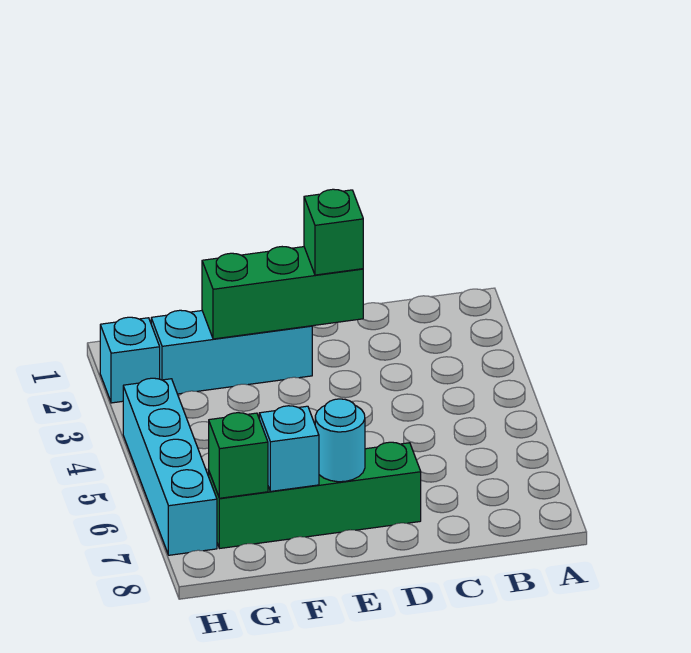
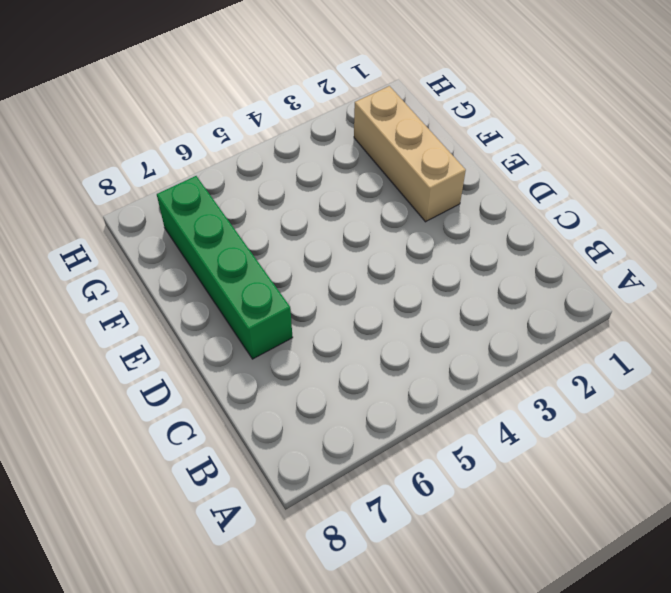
tan 1x3 brick [354,86,466,222] -> cyan 1x3 brick [151,310,312,394]
none -> cyan 1x1 brick [100,317,160,403]
none -> cyan 1x4 brick [123,378,217,555]

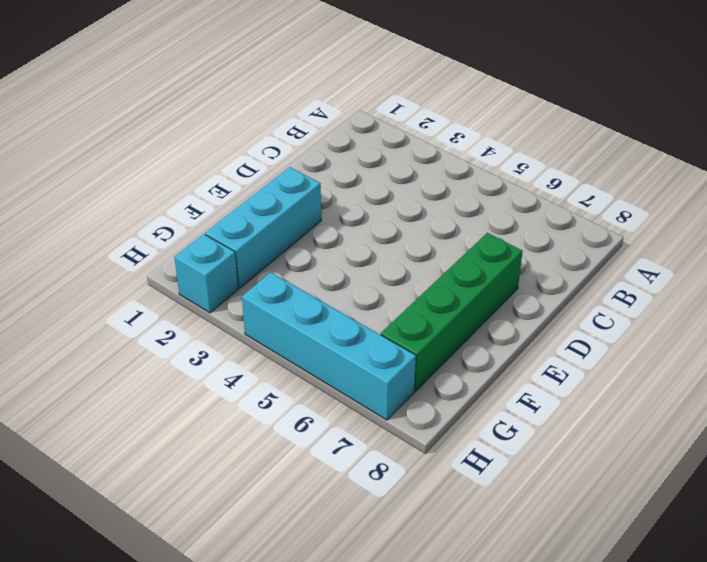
none -> green 1x3 brick [202,247,363,339]
none -> cyan 1x1 round brick [315,399,365,482]

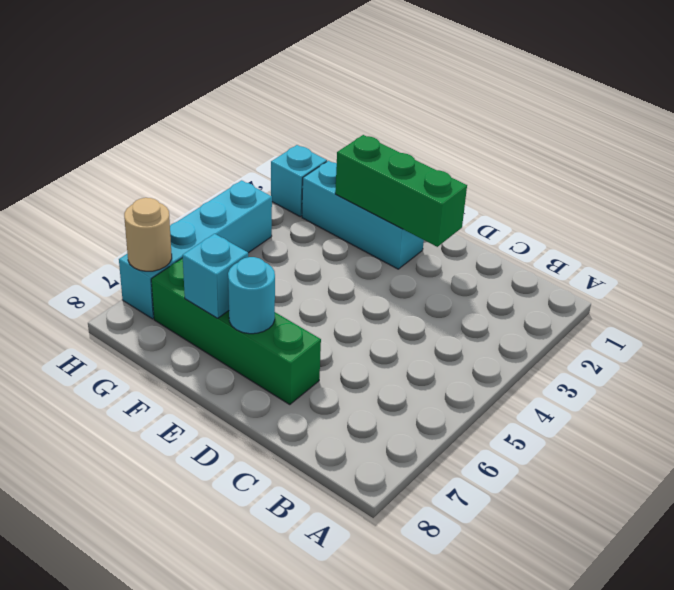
tan 1x1 round brick [124,198,172,271] -> none
none -> green 1x1 brick [209,413,268,498]
none -> green 1x1 brick [304,189,363,275]

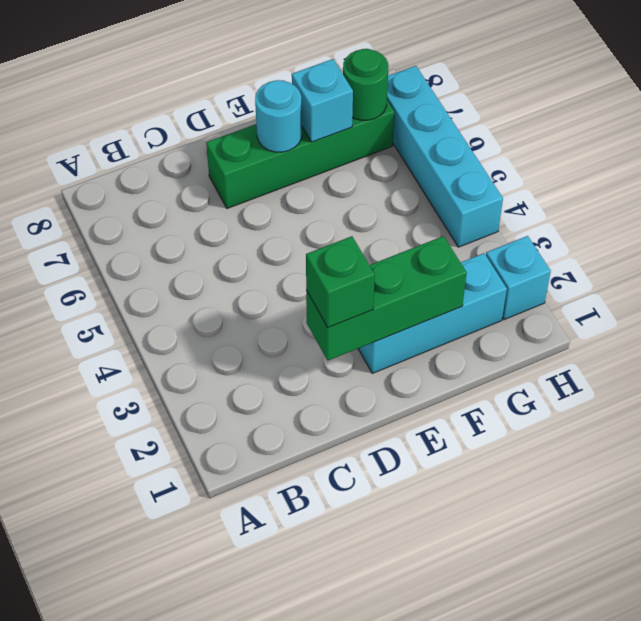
green 1x1 round brick [343,49,388,120] -> green 1x1 brick [209,413,268,498]

